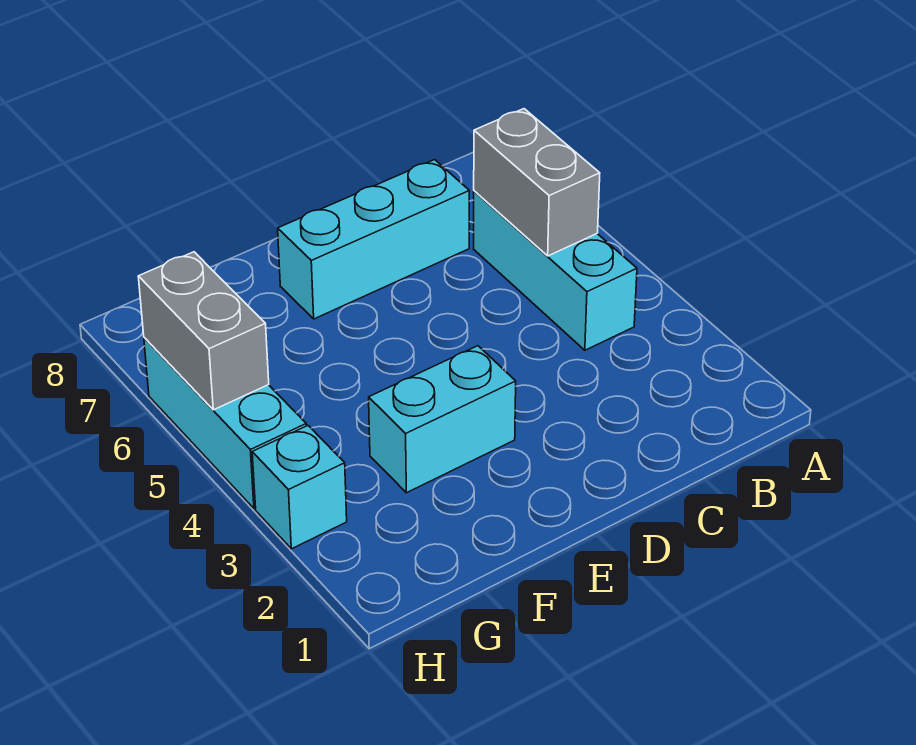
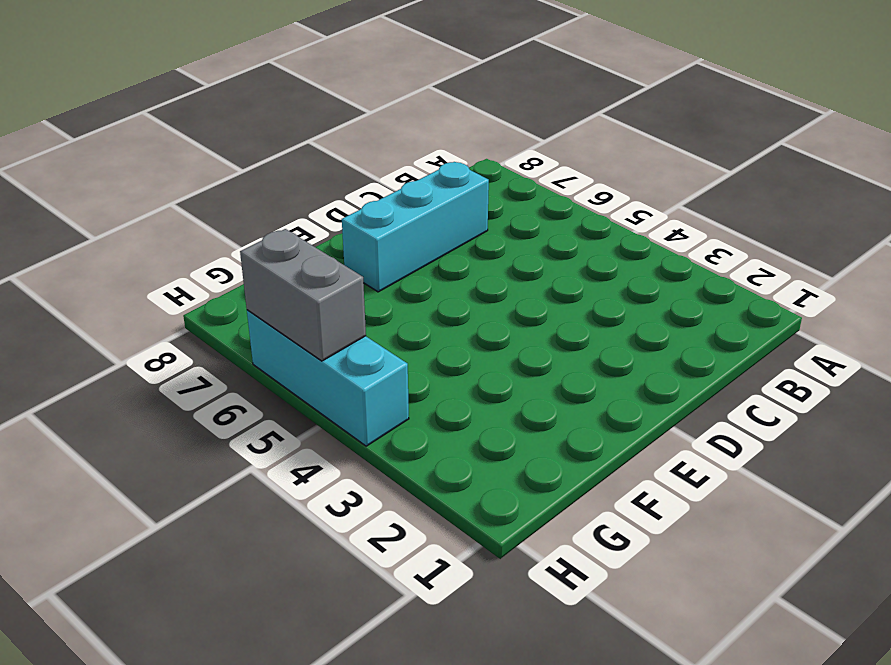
none -> cyan 1x3 brick [474,191,637,350]
none -> cyan 1x2 brick [369,346,516,493]

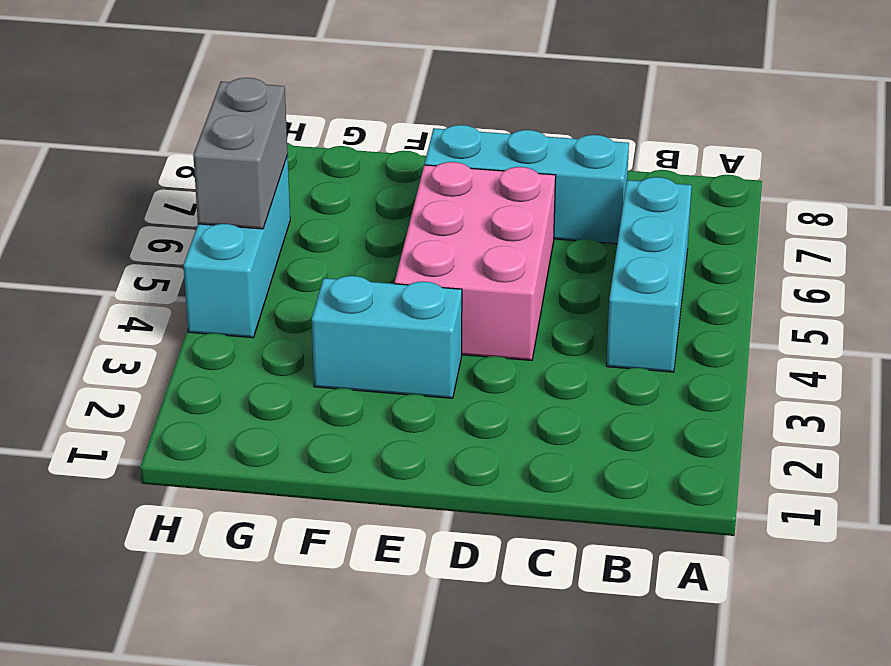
pink 2x3 brick [395,162,556,360] -> none
none -> cyan 1x1 brick [252,426,347,549]
none -> grey 1x2 brick [474,109,600,256]

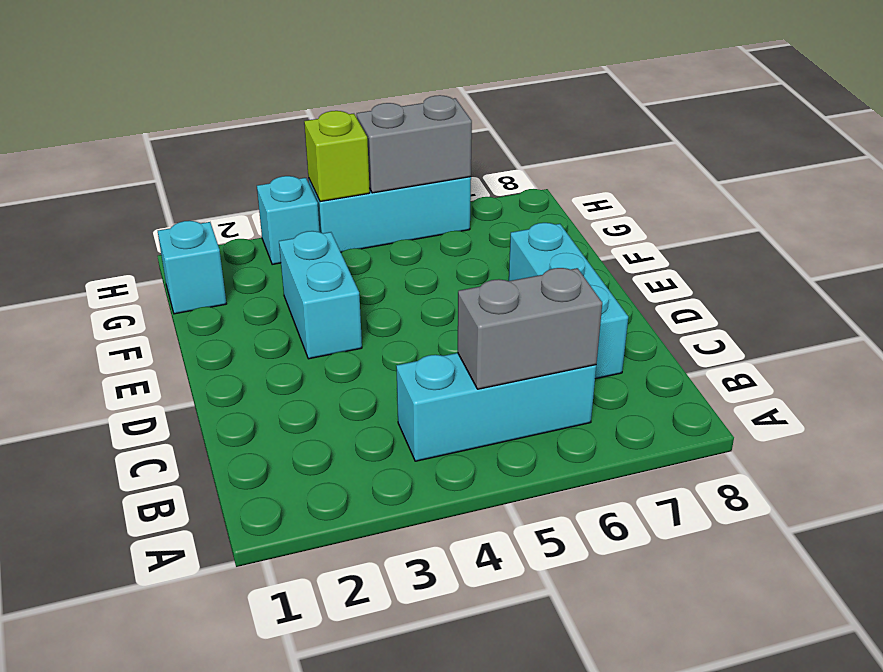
cyan 1x1 brick [158,221,226,314] -> none
lime 1x1 brick [304,111,370,202] -> none

